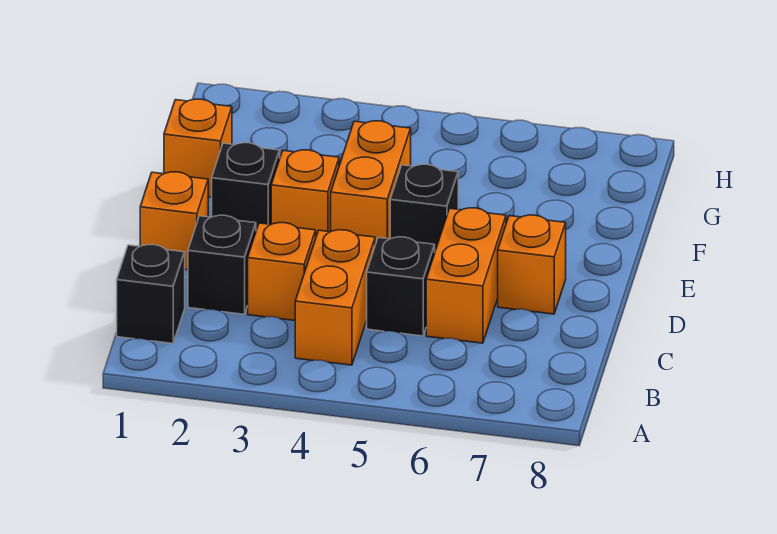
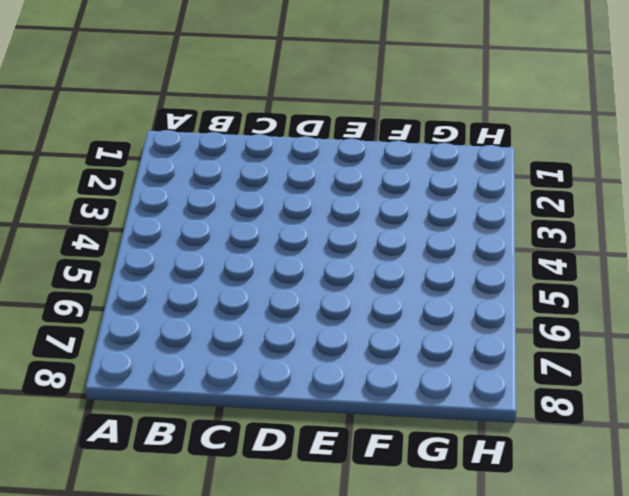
none -> black 1x1 brick [117,245,185,343]
none -> orange 1x2 brick [295,230,375,365]
none -> black 1x1 brick [188,215,256,314]

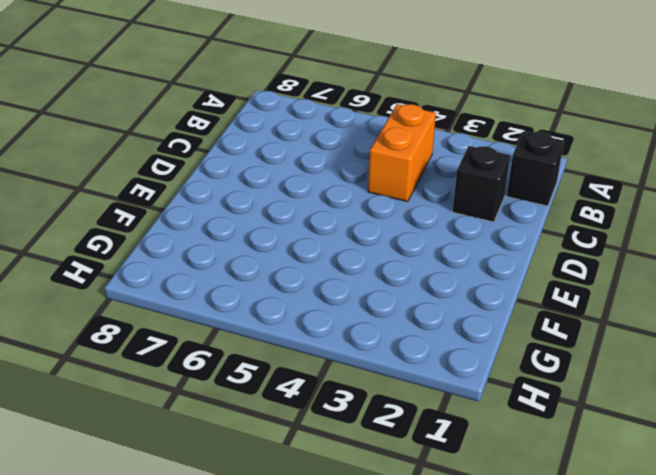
none -> orange 1x1 brick [248,223,316,320]
none -> black 1x1 brick [367,237,435,336]
none -> orange 1x2 brick [426,208,506,343]

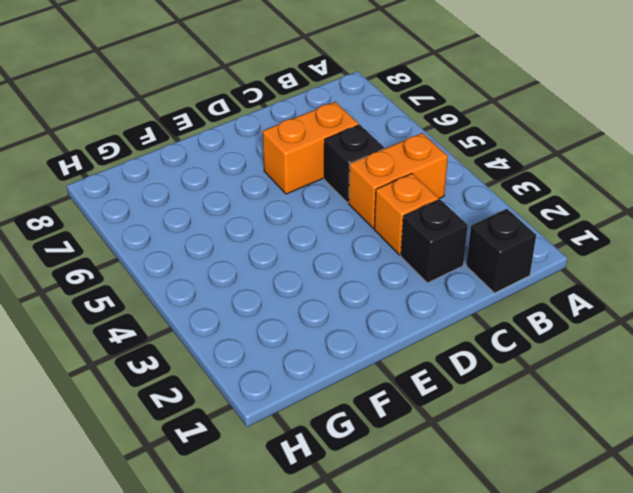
none -> orange 1x1 brick [140,172,208,270]
none -> orange 1x1 brick [498,215,566,314]
none -> black 1x1 brick [212,143,280,230]

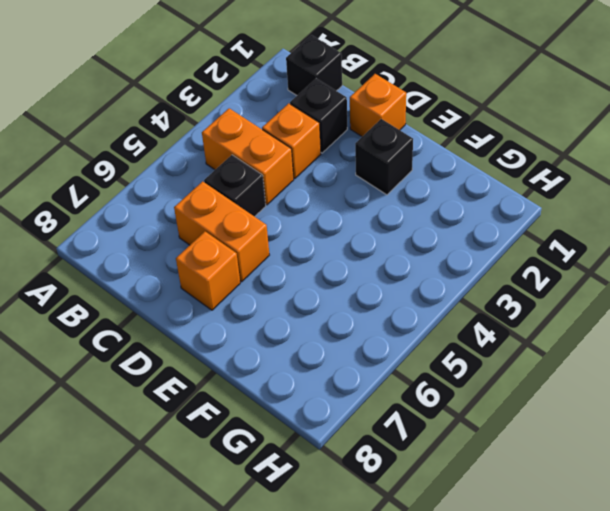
none -> orange 1x1 brick [271,150,339,236]
none -> orange 1x2 brick [331,121,411,245]
none -> black 1x1 brick [390,164,458,251]

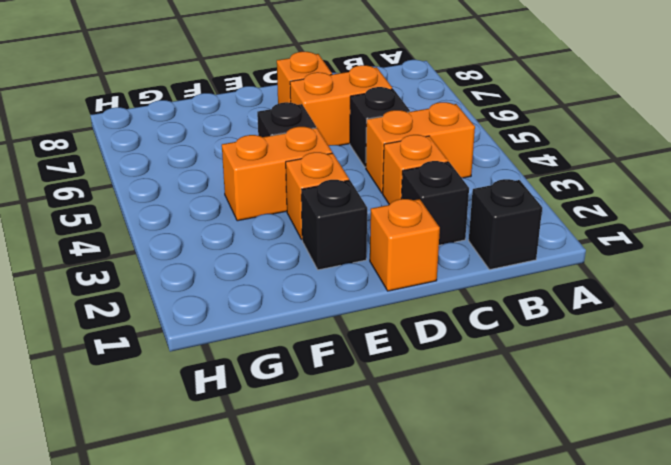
none -> orange 1x1 brick [164,99,232,197]

